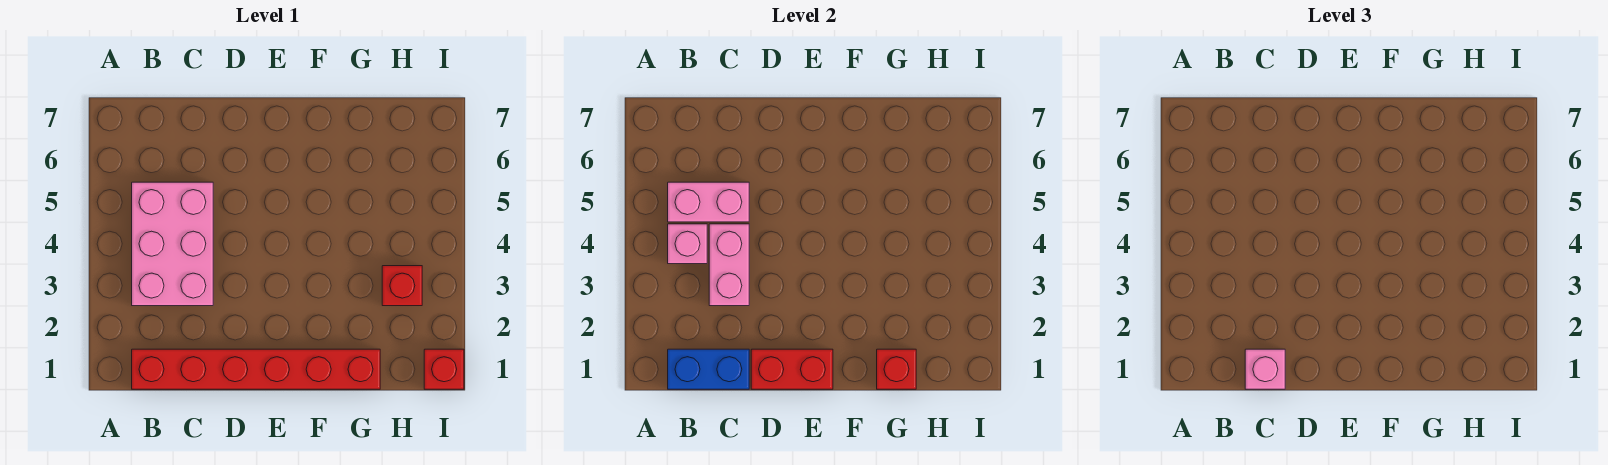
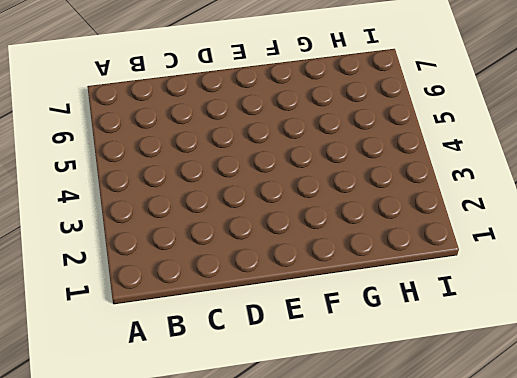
none -> red 1x6 brick [132,349,380,389]
none -> pink 2x3 brick [132,182,213,306]

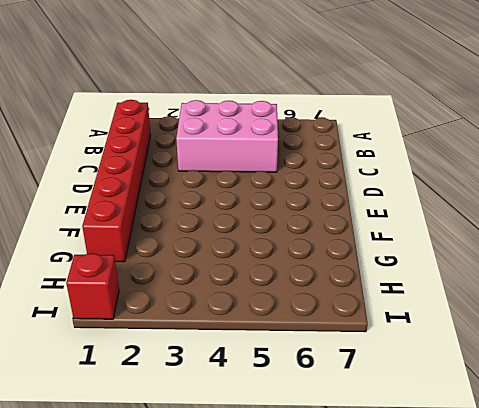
none -> red 1x1 brick [382,266,422,306]
none -> blue 1x2 brick [668,349,749,389]

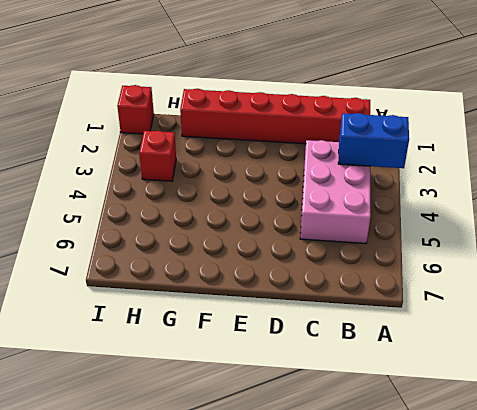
blue 1x2 brick [338,113,409,168] -> blue 1x2 brick moved to [668,349,749,389]
none -> pink 1x1 brick [668,224,707,264]
none -> pink 1x2 brick [668,182,749,222]

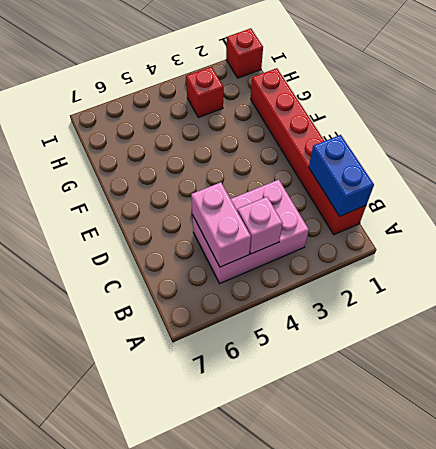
none -> pink 1x2 brick [709,224,749,306]
none -> red 1x2 brick [751,349,833,389]

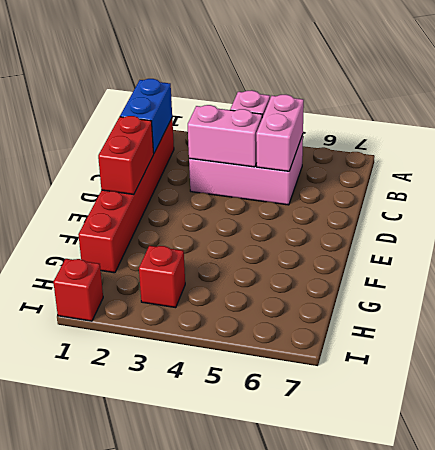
none -> red 1x1 brick [877,349,916,389]
none -> pink 1x1 brick [1245,349,1285,389]

